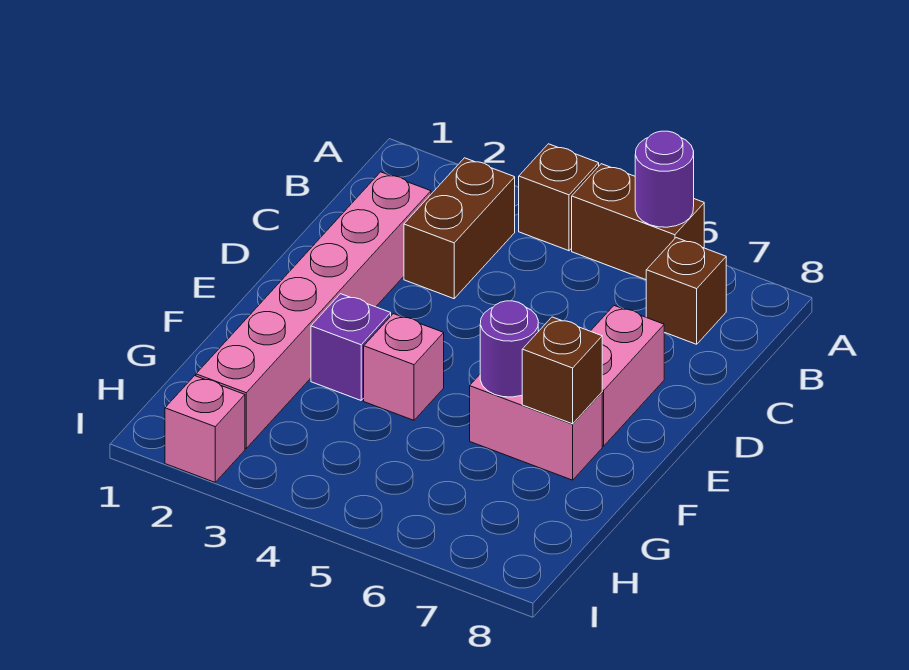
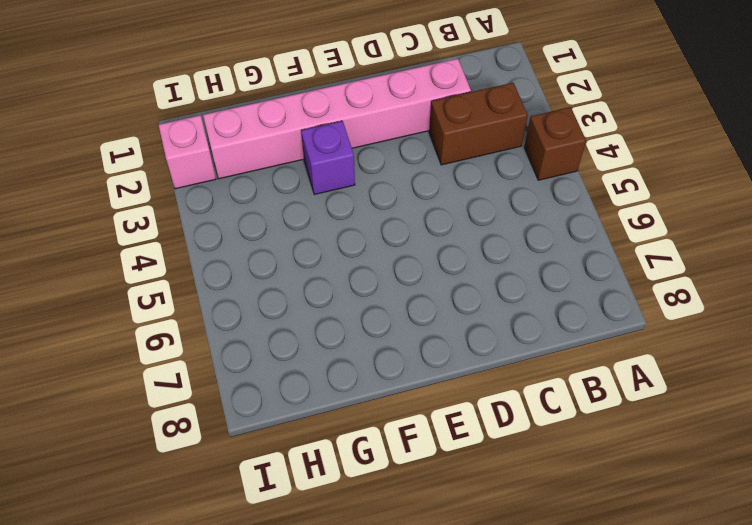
none -> brown 1x2 brick [572,164,704,280]
none -> brown 1x1 brick [646,238,726,344]
none -> pink 1x2 brick [591,306,664,446]

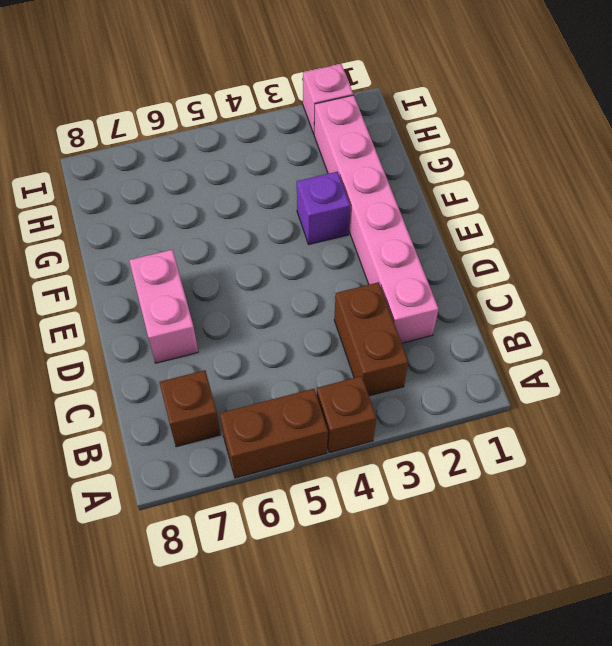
none -> pink 1x1 brick [364,314,444,420]
none -> pink 1x2 brick [470,375,602,480]
none -> purple 1x1 round brick [635,131,694,227]

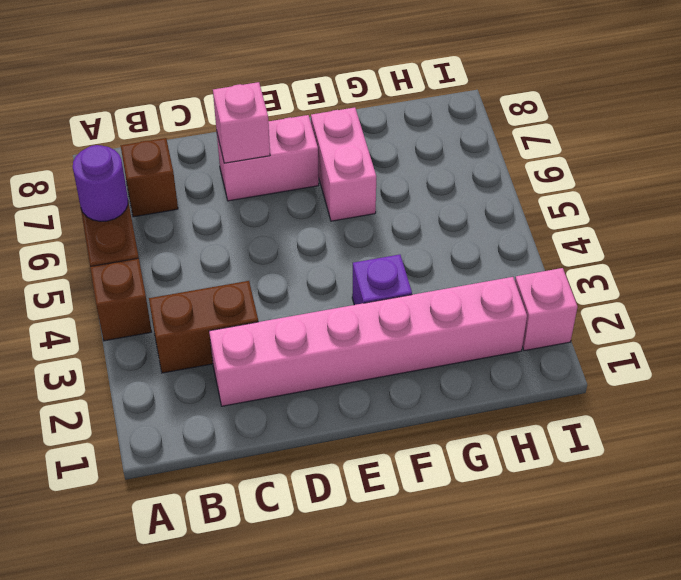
pink 1x1 brick [213,82,270,163] -> pink 1x1 brick moved to [364,314,444,420]
none -> purple 1x1 round brick [480,301,538,397]
none -> brown 1x1 brick [522,317,602,424]

